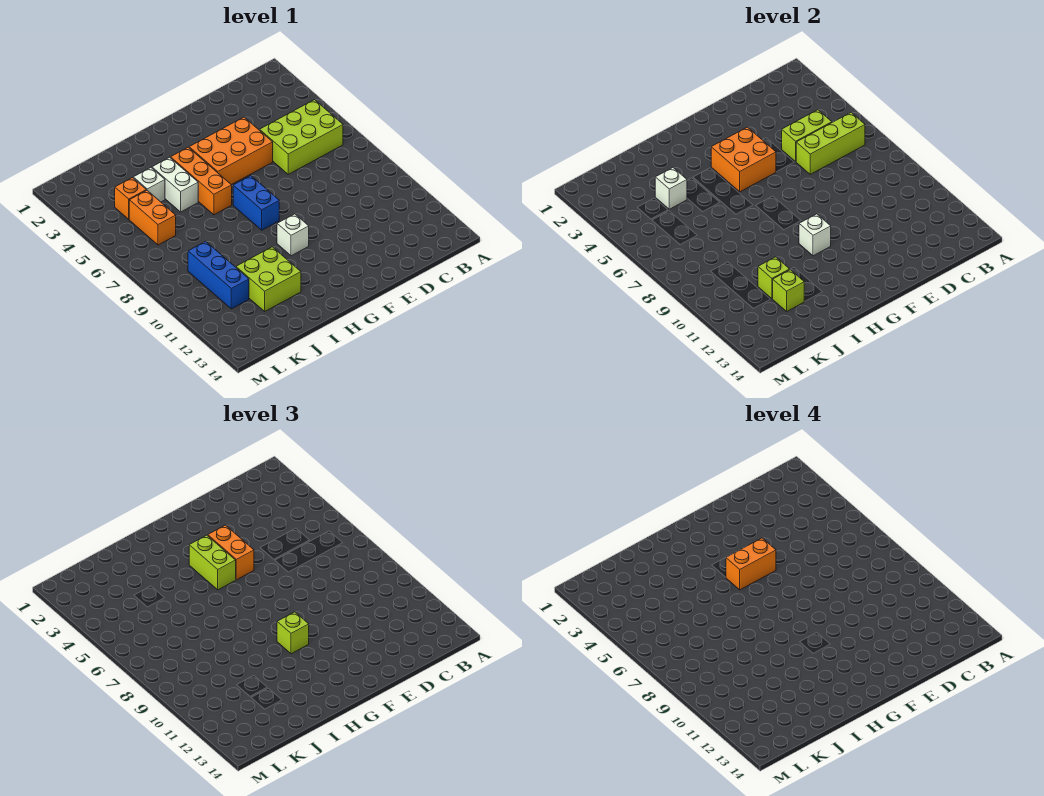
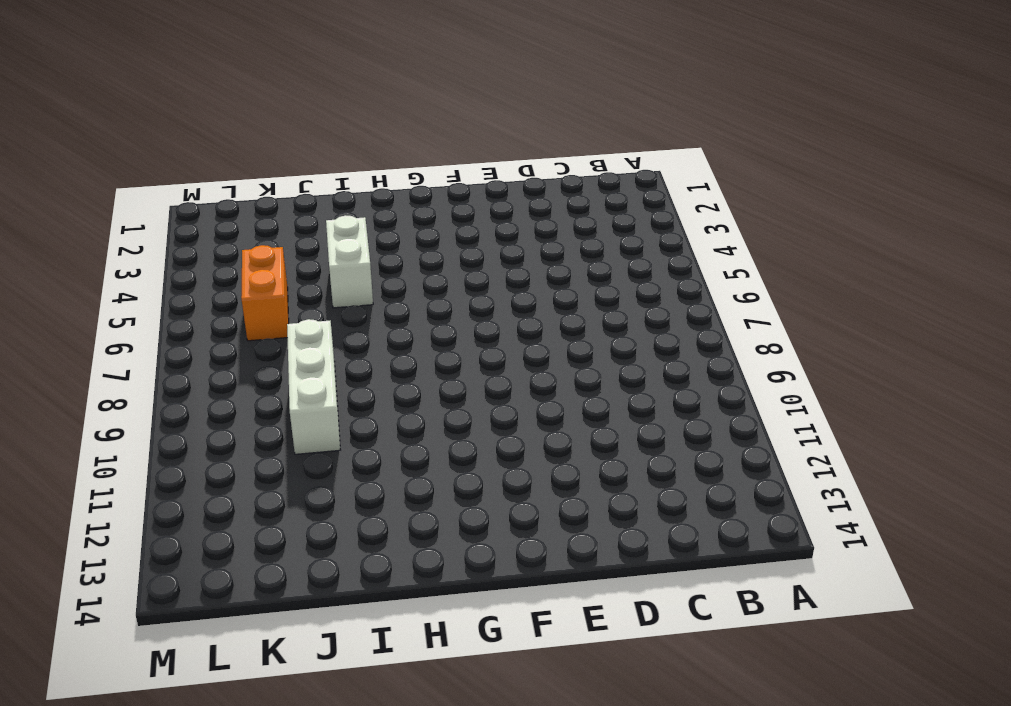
white 1x3 brick [287,319,340,454] -> none
none -> lime 2x3 brick [260,100,343,174]
none -> orange 2x3 brick [189,117,273,185]
none -> blue 1x2 brick [233,176,279,230]

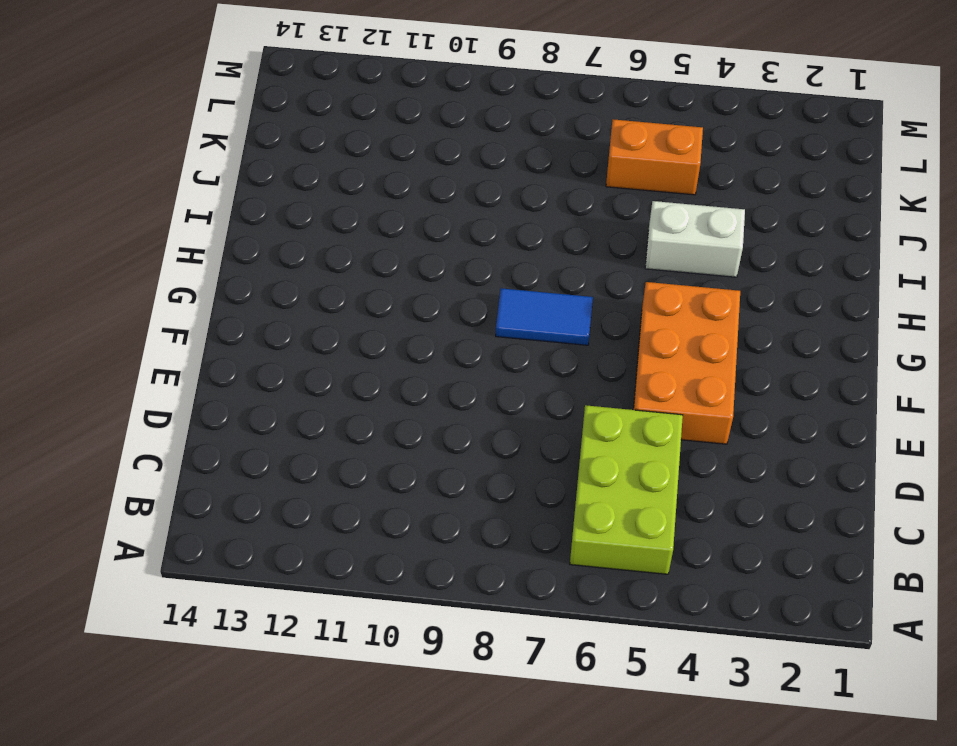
blue 1x2 tile [496,288,593,345] -> blue 1x2 brick [233,176,279,230]
none -> white 1x1 brick [277,214,309,256]
none -> orange 1x3 brick [171,147,232,215]
none -> lime 2x2 brick [236,247,301,311]

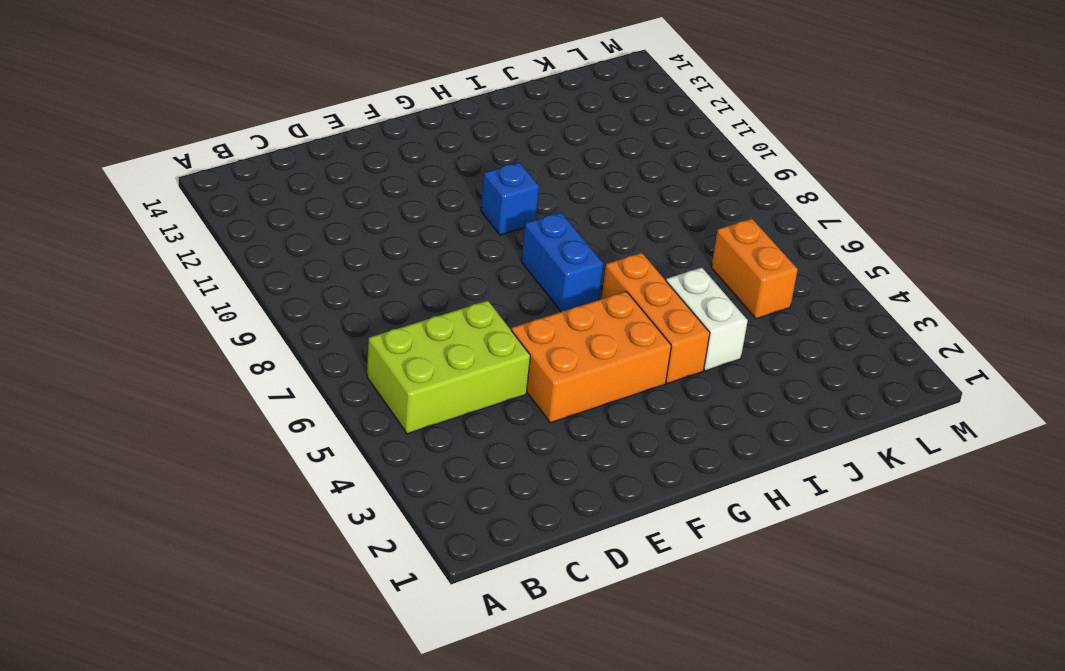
blue 1x1 brick [481,162,539,235] -> white 1x1 brick [277,214,309,256]
none -> lime 2x2 brick [236,247,301,311]
none -> white 1x1 brick [133,168,165,202]
none -> orange 1x1 brick [115,178,146,219]

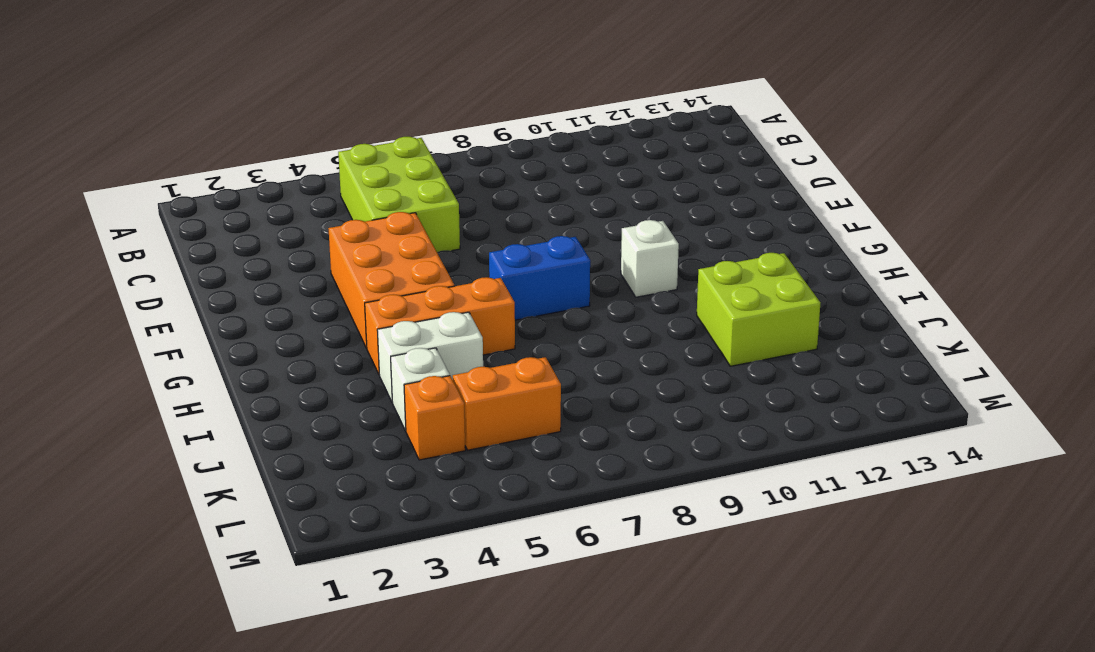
none -> blue 1x3 brick [188,241,249,309]
none -> lime 1x3 brick [796,113,865,174]
none -> lime 1x2 brick [782,110,832,161]

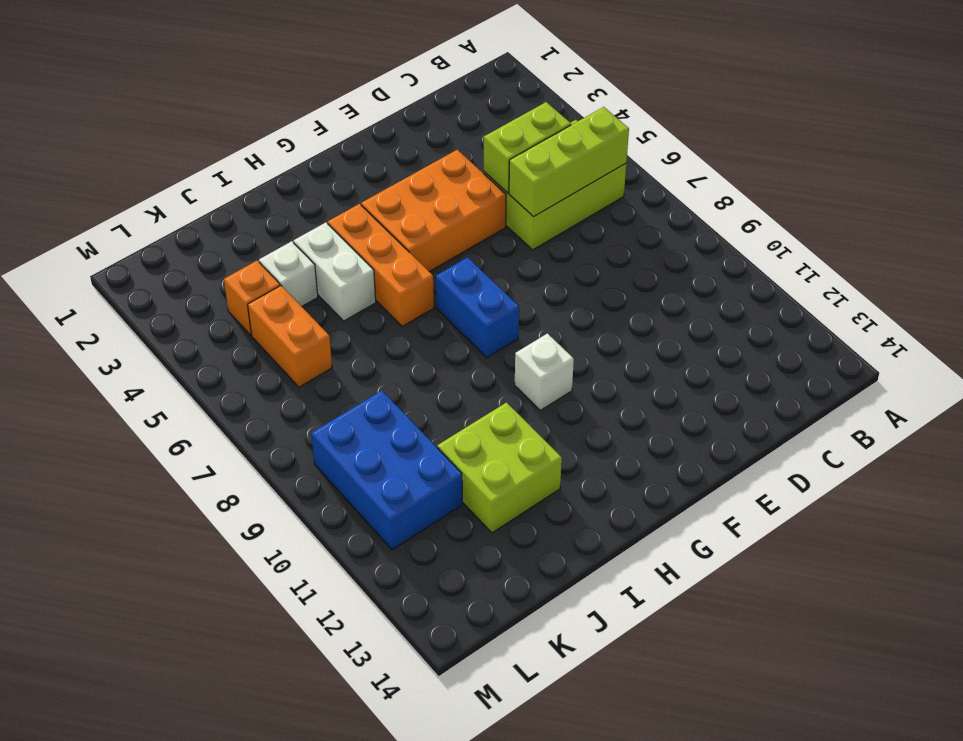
blue 2x3 brick [311,391,462,550] -> blue 1x3 brick [188,241,249,309]
none -> orange 2x2 brick [711,127,776,192]
none -> white 1x1 brick [799,214,831,256]
none -> white 1x1 brick [655,168,687,209]

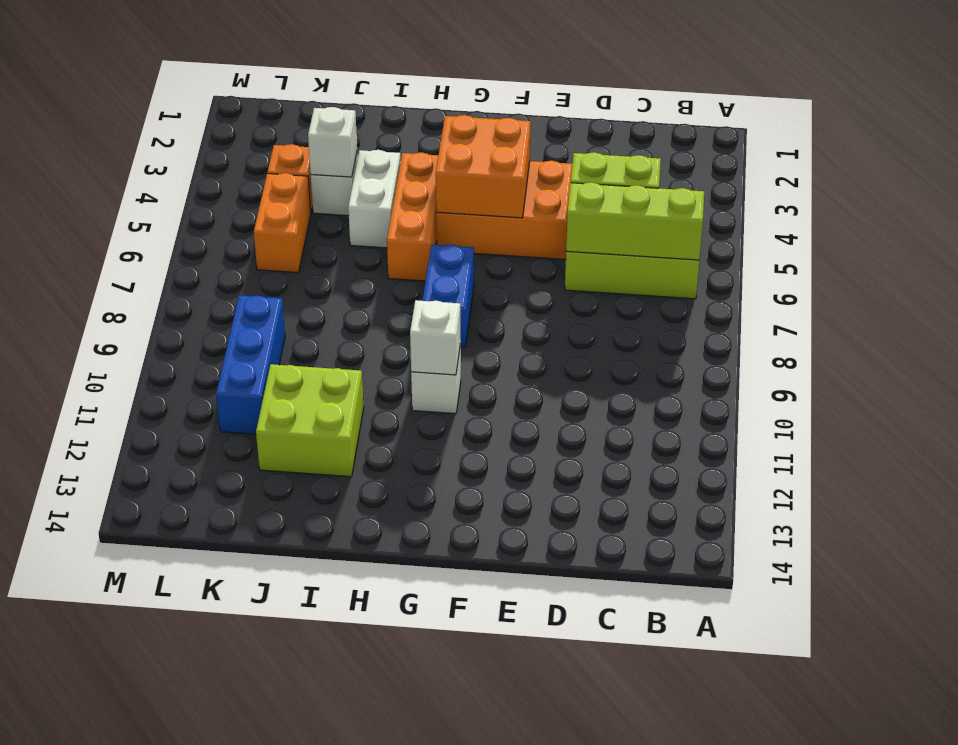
none -> lime 1x1 brick [758,257,790,299]
none -> lime 1x1 brick [773,270,804,311]
none -> orange 1x2 brick [207,525,254,580]

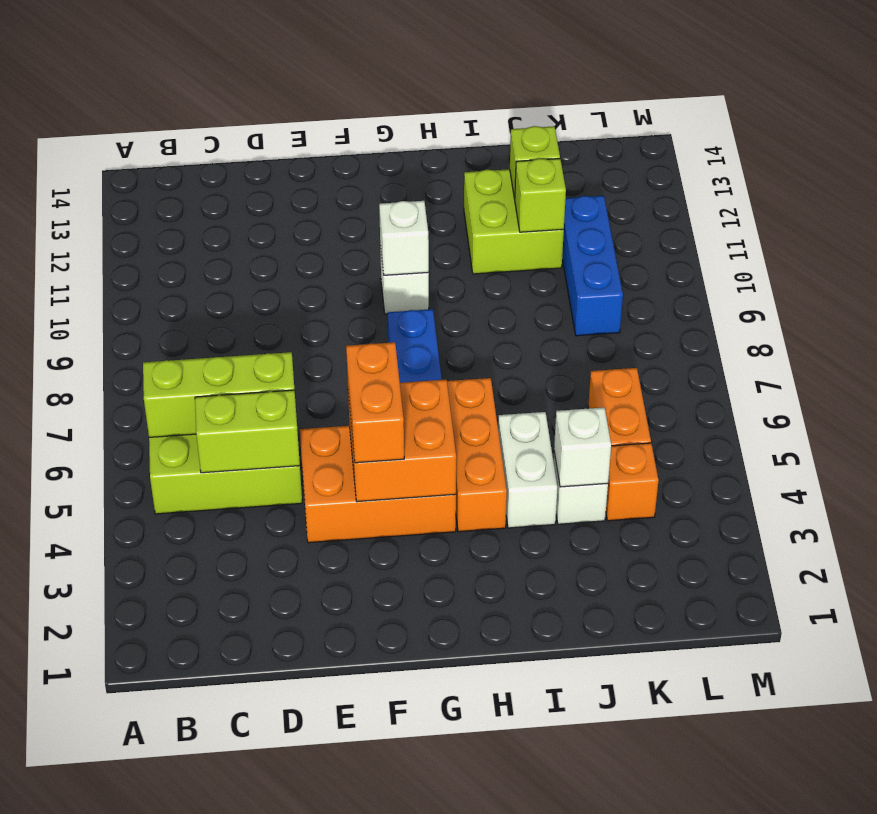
none -> lime 1x2 brick [189,535,236,590]
none -> lime 1x1 brick [277,612,309,654]
none -> orange 1x2 brick [726,538,776,590]

